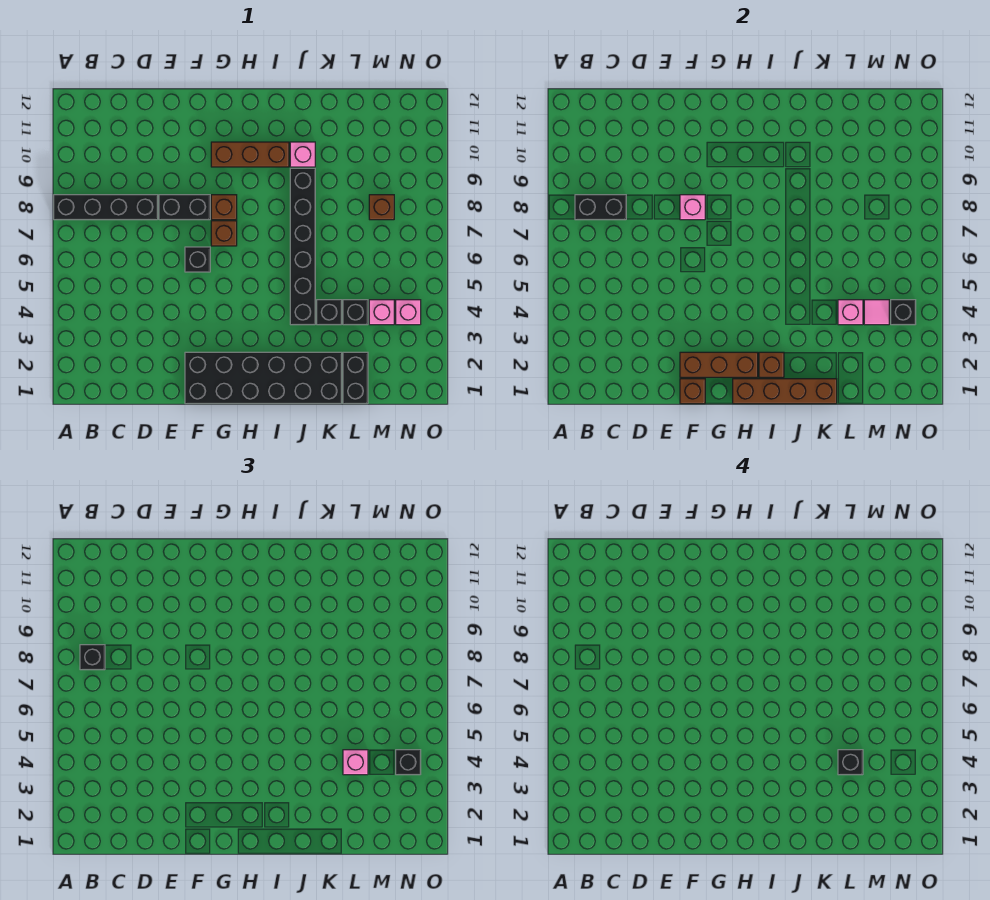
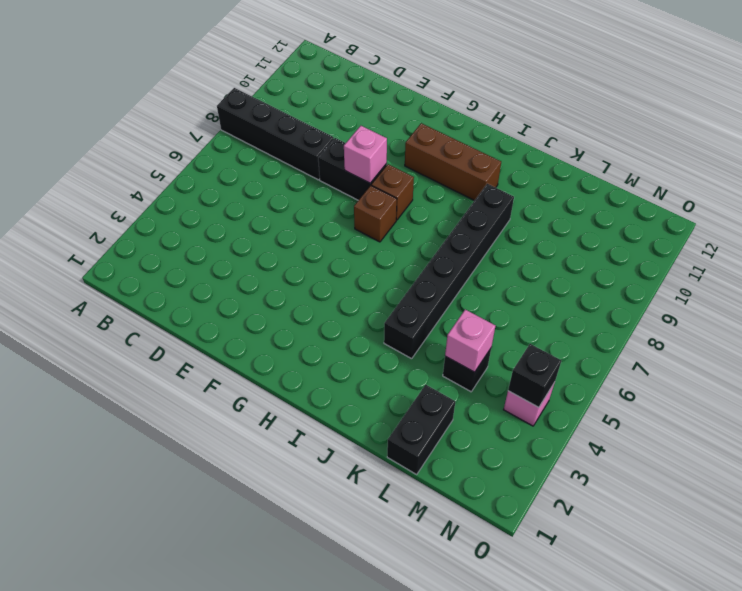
none -> black 2x6 brick [185,352,342,404]
none -> black 1x1 brick [185,247,210,272]
none -> pink 1x1 brick [290,142,315,167]

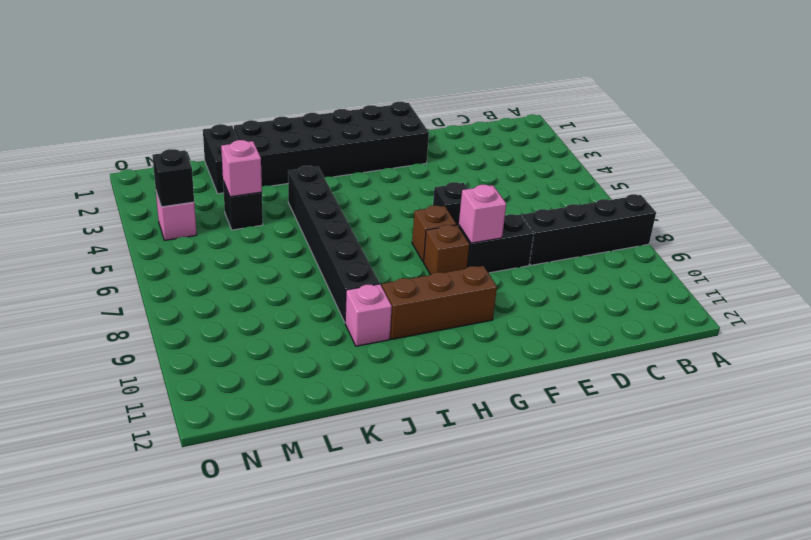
none -> black 1x1 brick [317,300,342,325]
none -> pink 1x1 brick [369,300,394,325]
none -> brown 1x1 brick [369,195,394,220]

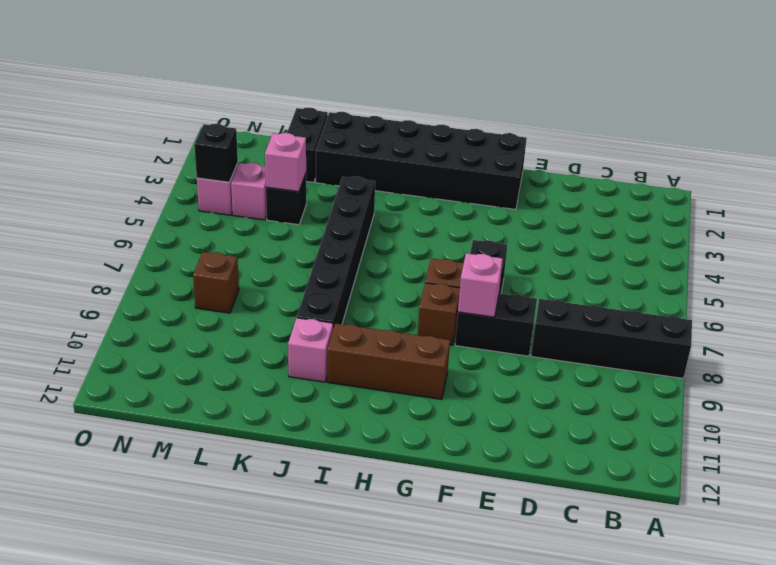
none -> black 1x1 brick [317,300,342,325]
none -> black 1x2 brick [575,195,626,220]
none -> brown 1x1 brick [680,379,705,404]

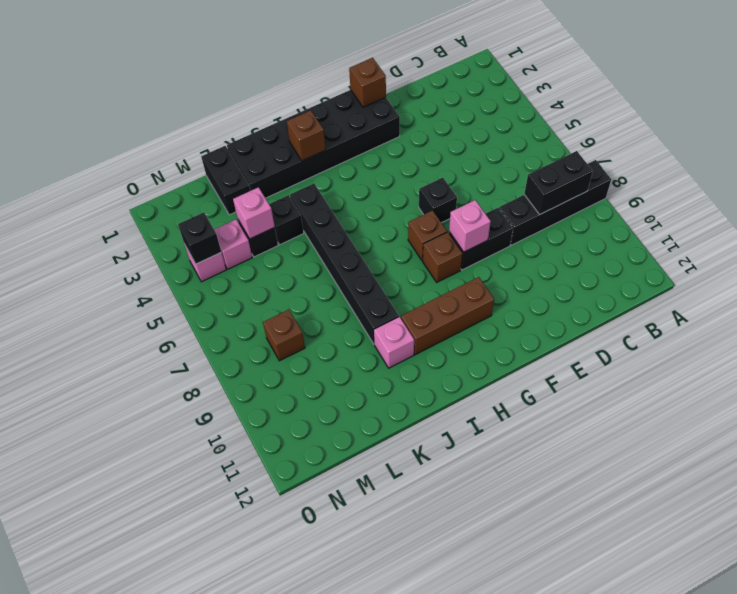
none -> brown 1x3 brick [680,352,758,377]
none -> brown 1x4 brick [733,379,837,404]
none -> pink 1x1 tile [864,300,889,325]

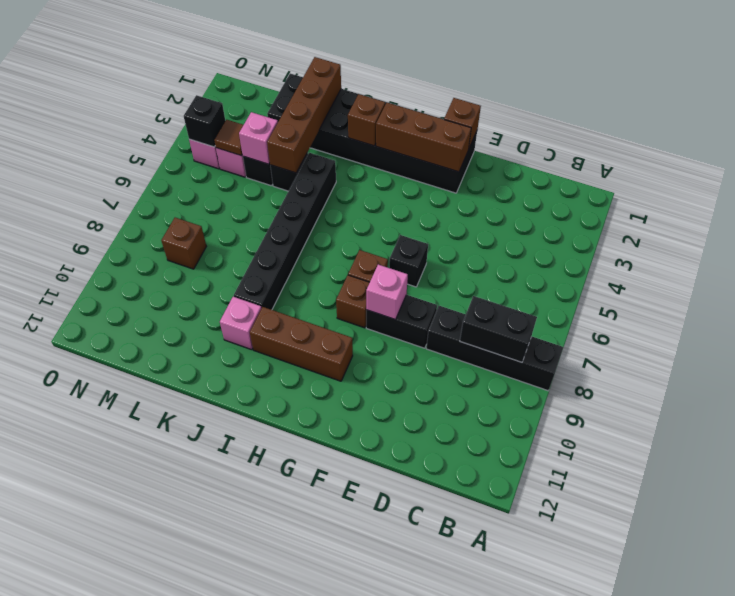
brown 1x4 brick [267,57,341,173] -> brown 1x4 brick turned to [733,379,837,404]
brown 1x1 tile [214,120,243,156] -> pink 1x1 tile [864,300,889,325]
none -> black 1x1 brick [80,645,105,670]
none -> pink 1x1 brick [343,750,368,775]
none -> black 1x1 brick [396,750,421,775]

